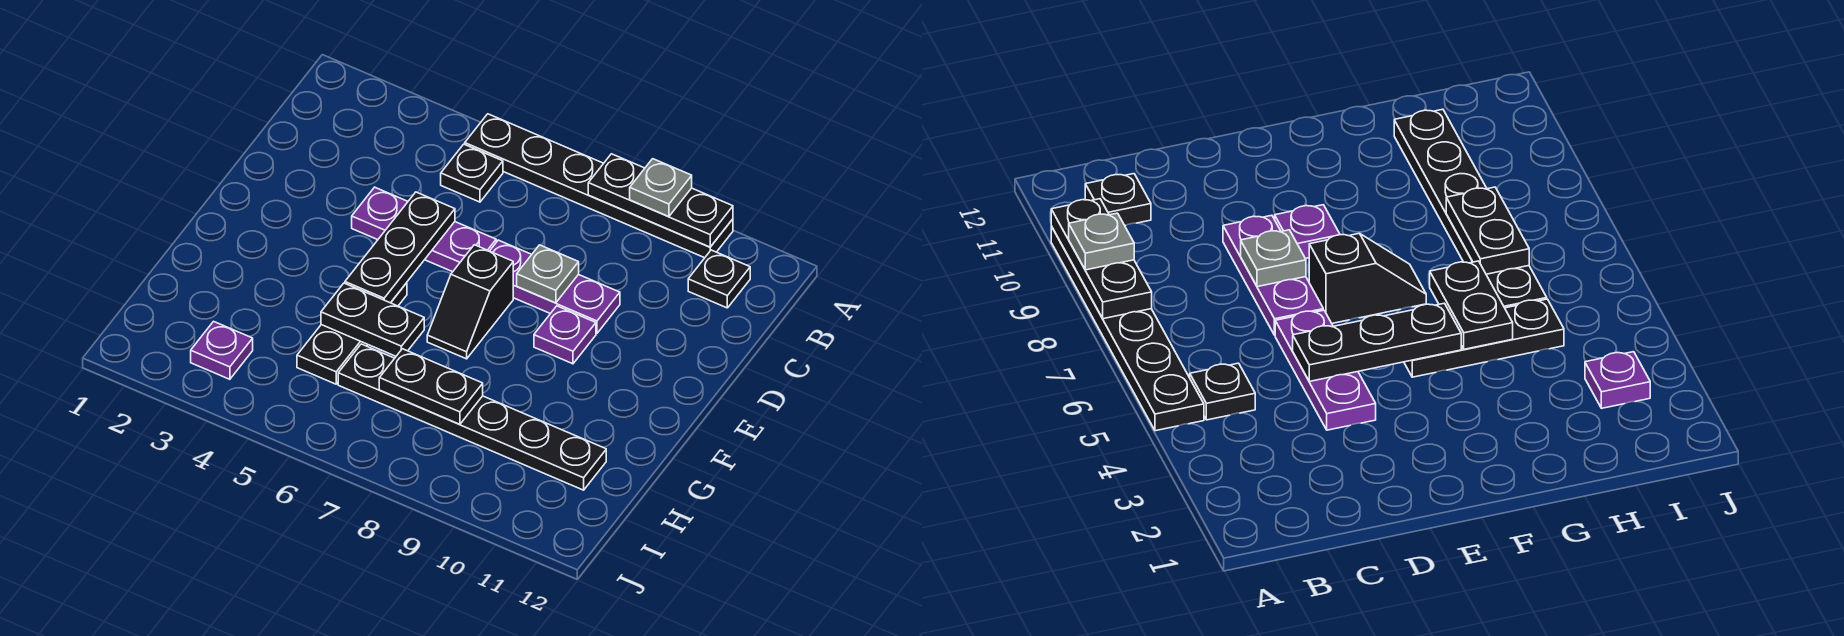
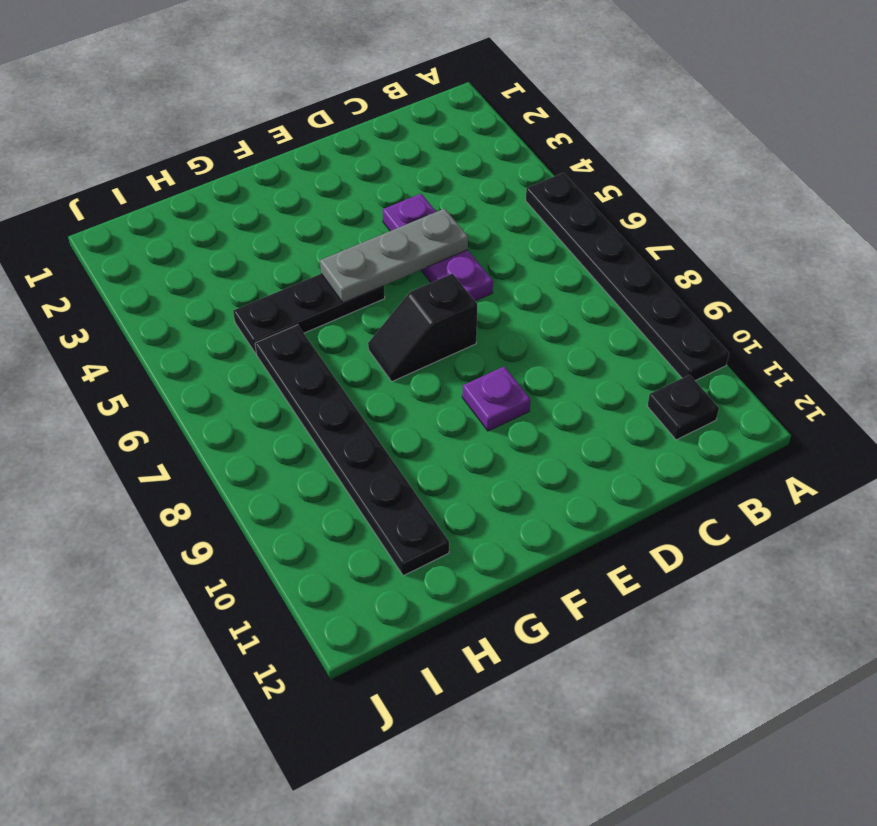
grey 1x3 plate [320,209,468,303] -> black 1x3 plate [345,192,455,303]
none -> black 1x1 plate [441,144,503,202]
none -> purple 1x3 plate [490,240,620,333]
none -> purple 1x1 plate [191,321,253,379]

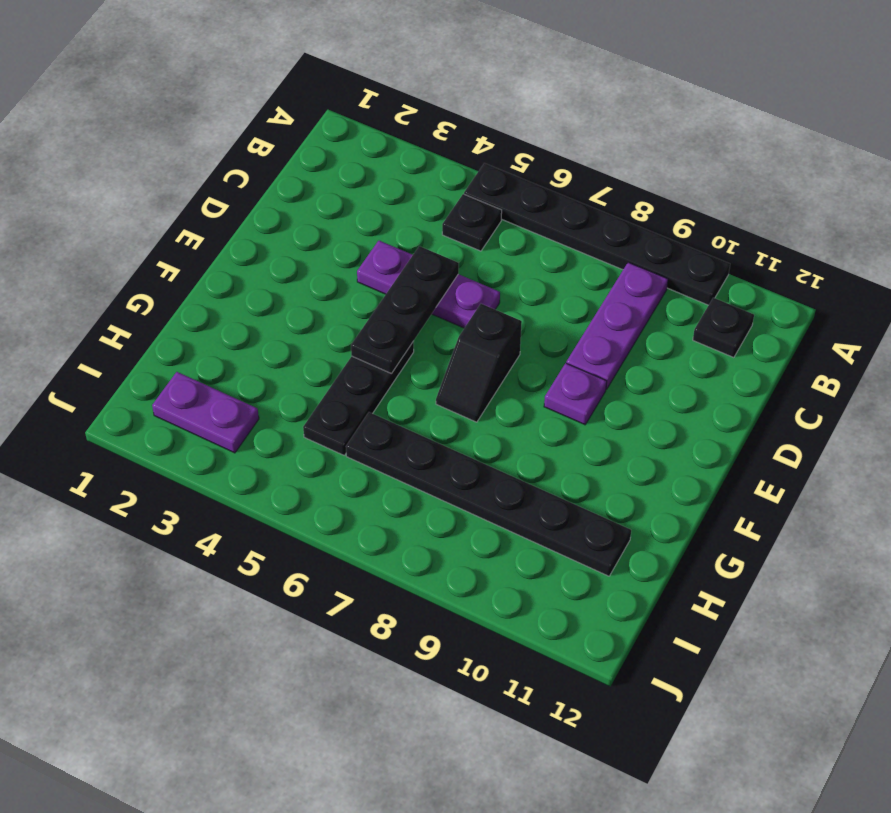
purple 1x3 plate [566,262,668,390] -> purple 1x3 plate turned to [490,240,620,333]
purple 1x2 plate [152,372,259,453] -> purple 1x1 plate [191,321,253,379]
none -> black 1x3 plate [588,154,733,247]
none -> grey 1x1 plate [517,245,579,303]
none -> black 1x2 plate [321,283,424,356]

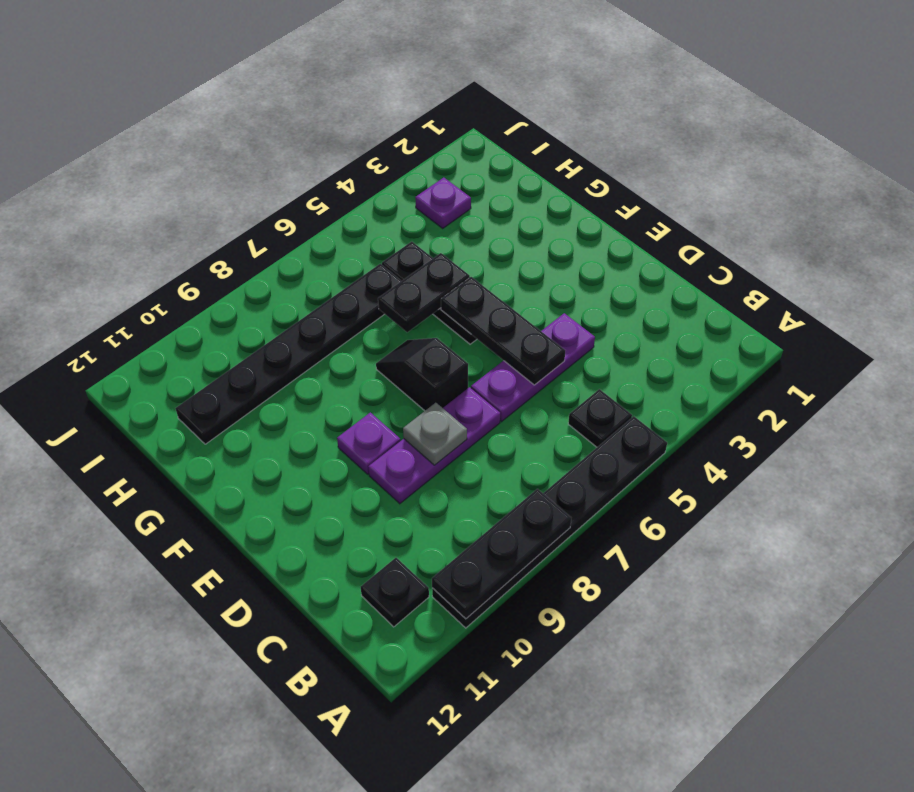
none -> black 1x2 plate [379,349,483,424]
none -> grey 1x1 plate [630,159,692,217]

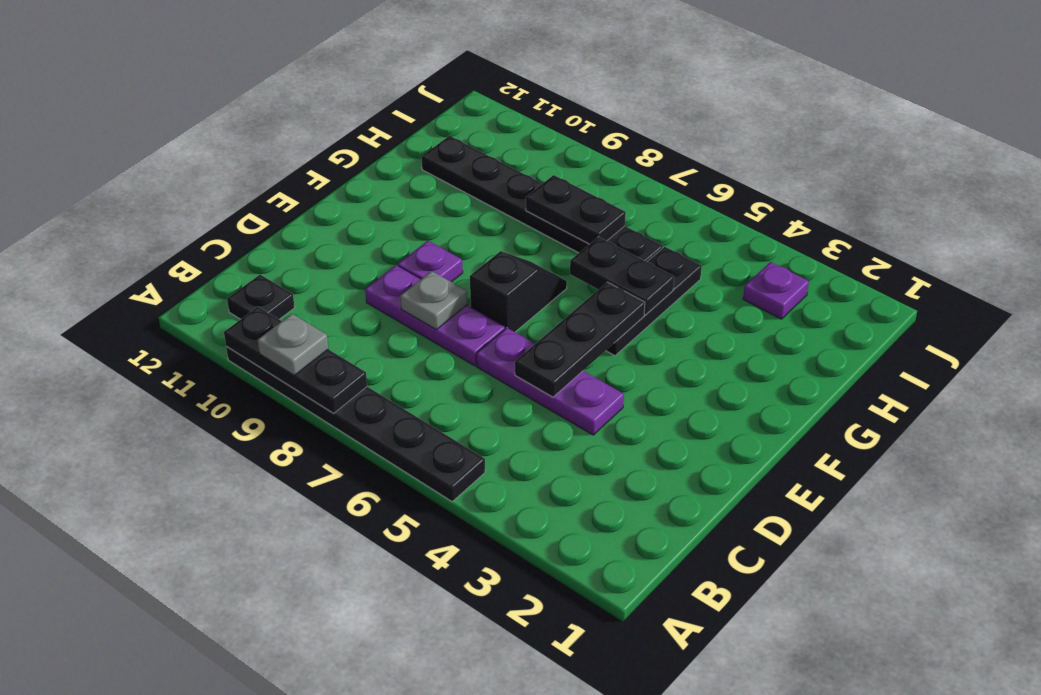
none -> black 1x1 plate [441,144,503,202]

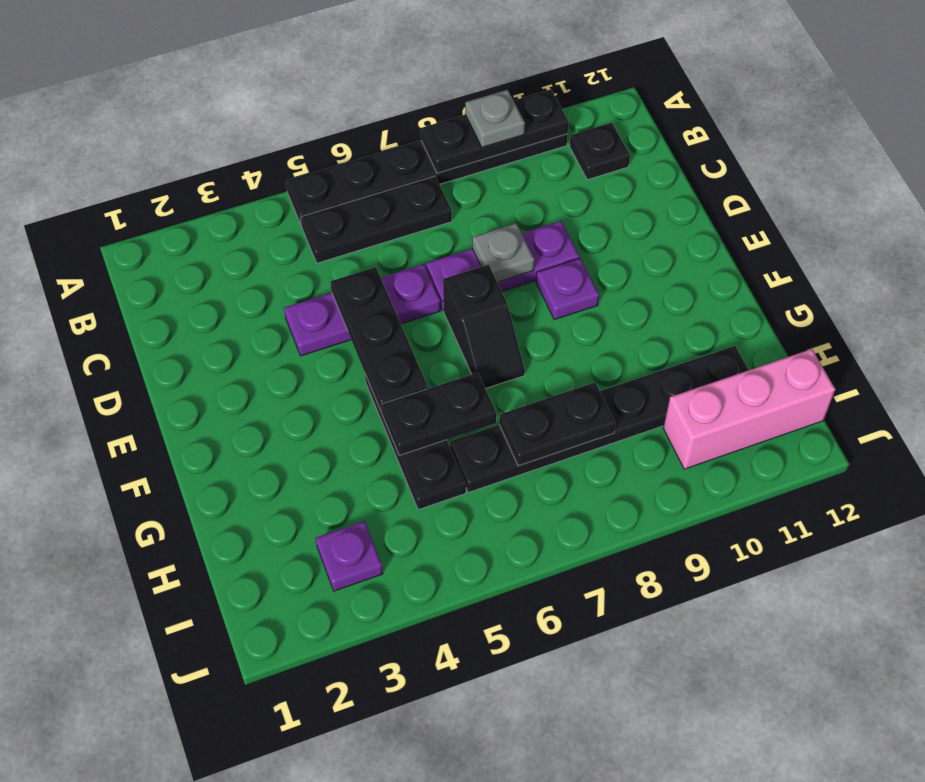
black 1x3 plate [301,176,452,263] -> black 1x1 plate [441,144,503,202]
pink 1x3 brick [663,349,835,469] -> none

